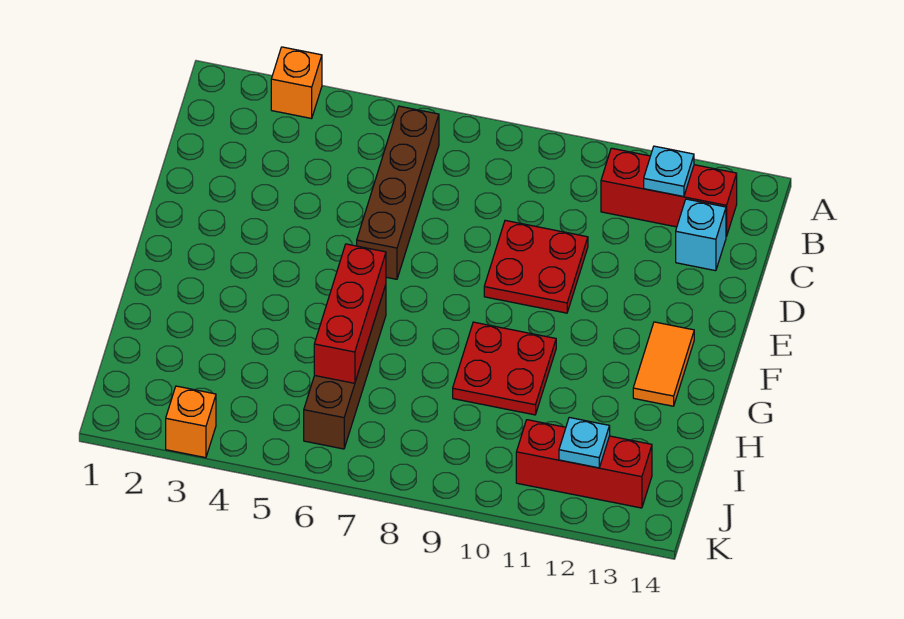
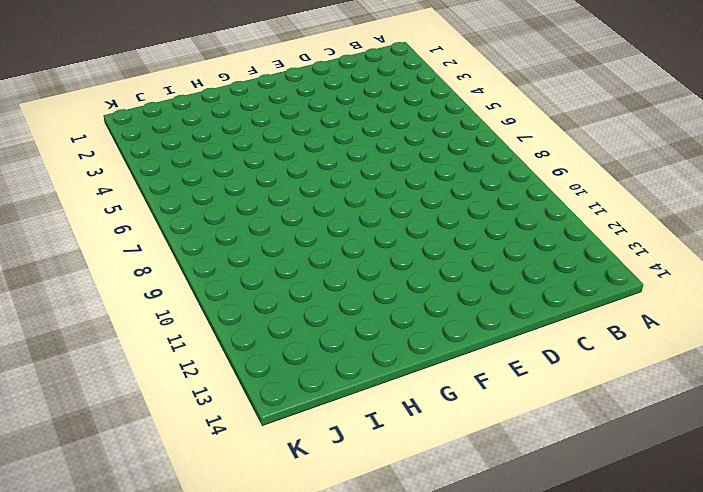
none -> orange 1x1 brick [271,47,322,118]
none -> brown 1x4 brick [357,106,439,279]
none -> red 1x3 brick [601,148,737,236]

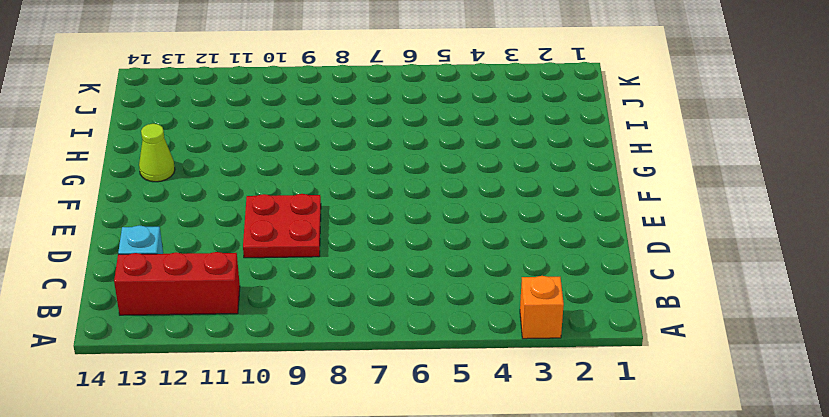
lime 1x1 cone [139,124,175,182] -> orange 1x2 tile [633,322,694,406]
none -> brown 1x4 brick [357,106,439,279]
none -> brown 1x4 brick [304,285,386,449]
none -> red 2x2 plate [453,322,556,415]

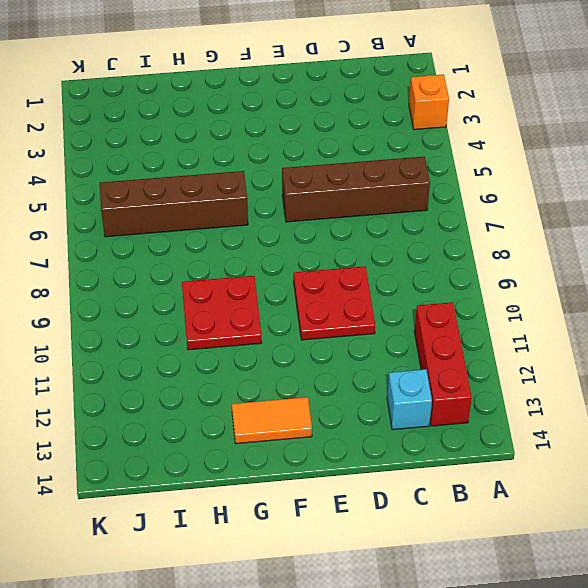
none -> red 1x3 brick [516,420,652,508]
none -> orange 1x1 brick [166,386,216,458]
none -> cyan 1x1 plate [644,146,694,197]

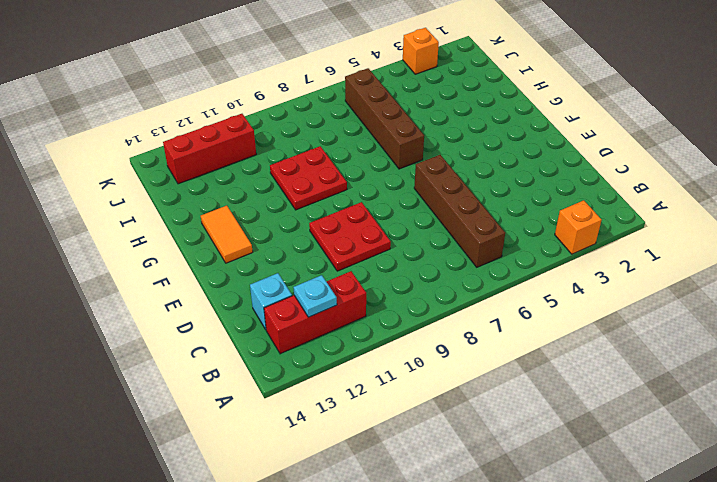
none -> red 1x3 brick [314,244,386,383]
none -> cyan 1x1 plate [559,417,610,468]

